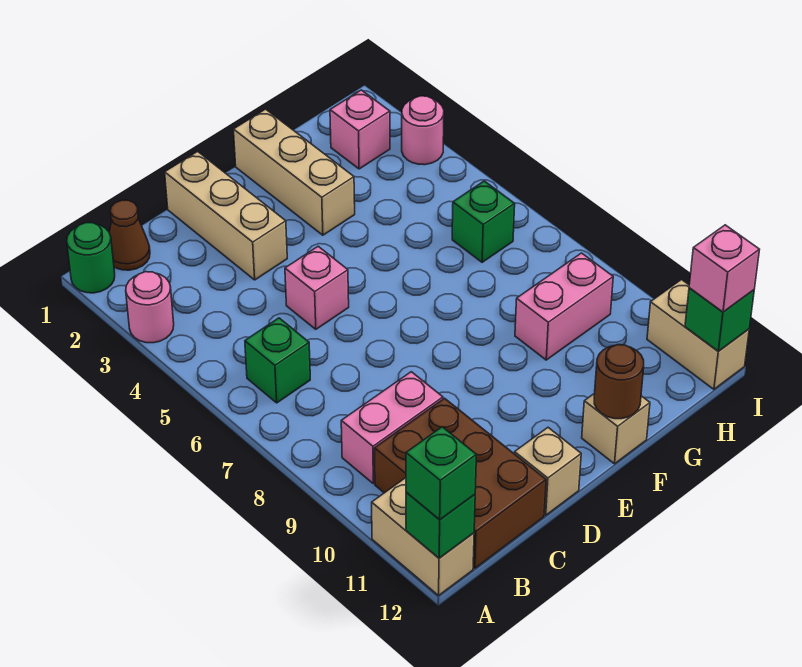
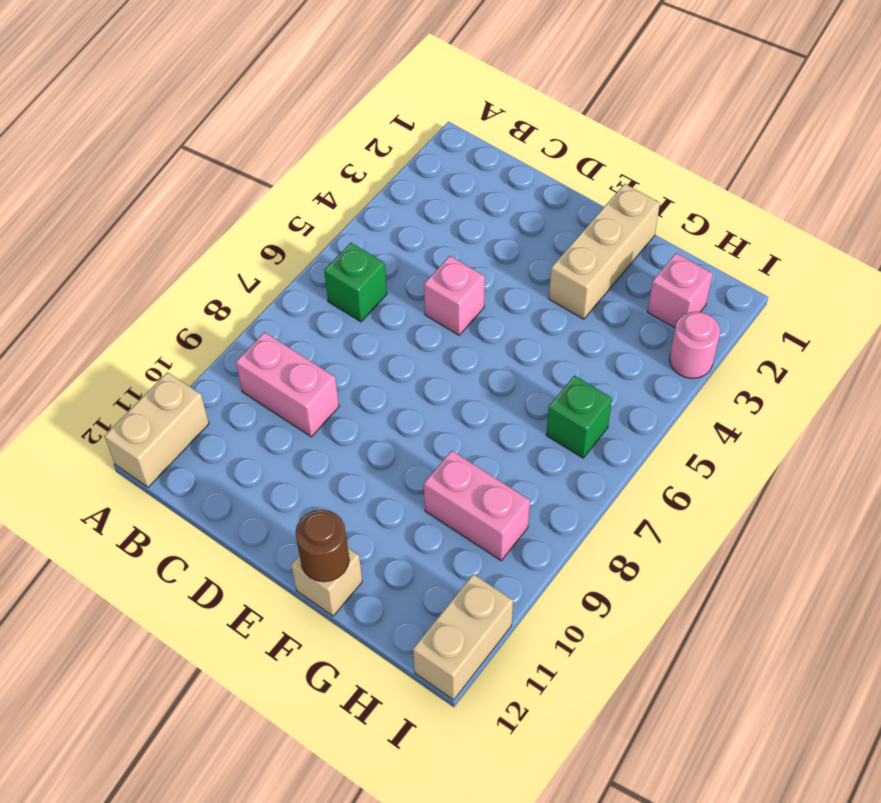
none -> green 1x1 round brick [67,223,115,293]
none -> pink 1x1 round brick [126,272,174,343]
none -> brown 1x1 cone [109,200,150,270]

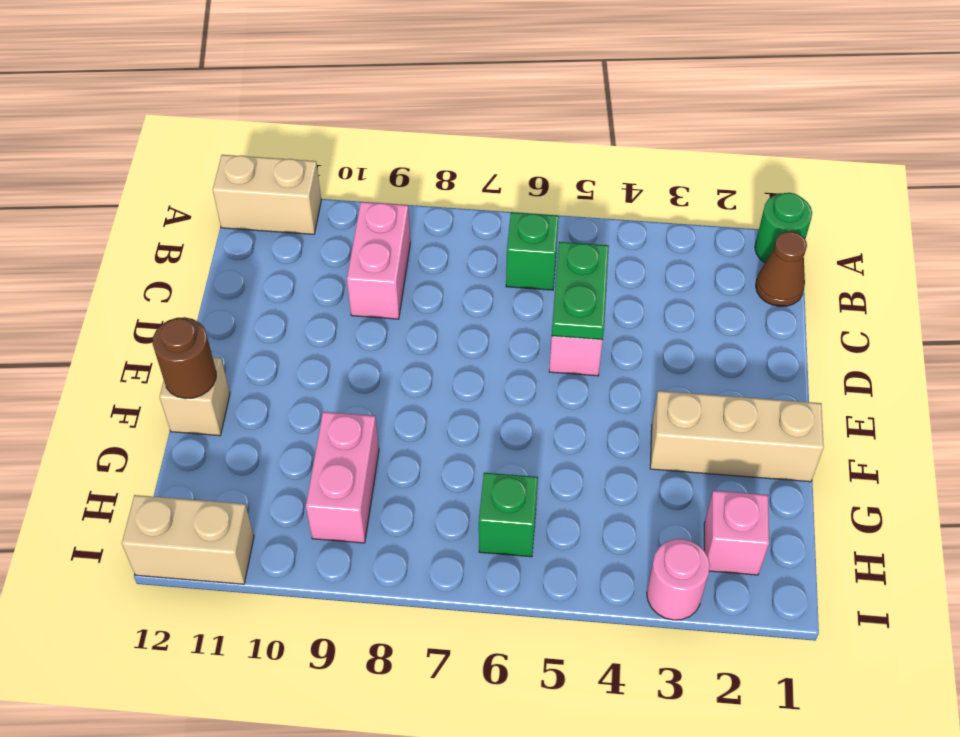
green 1x2 plate [552,242,609,340] -> none
none -> pink 1x1 round brick [126,272,174,343]
none -> brown 2x3 brick [375,398,546,568]
none -> tan 1x3 brick [165,151,287,280]

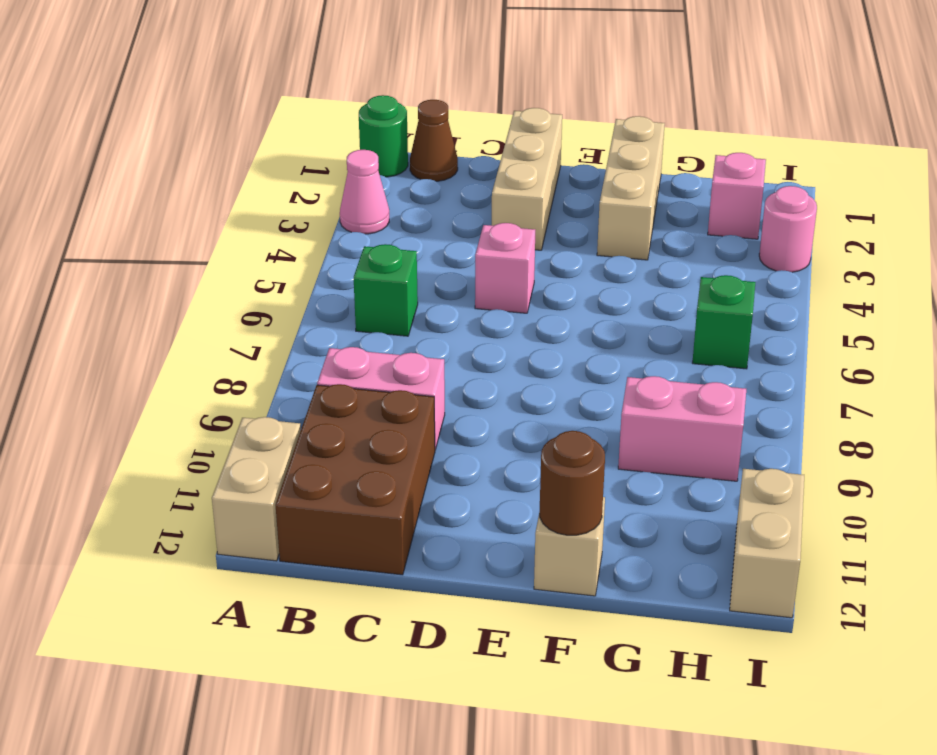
pink 1x1 cone [340,150,389,234] -> pink 1x1 round brick [126,272,174,343]
none -> tan 1x1 brick [515,428,581,515]
none -> green 1x1 brick [406,493,475,558]
none -> green 1x1 brick [685,288,754,351]

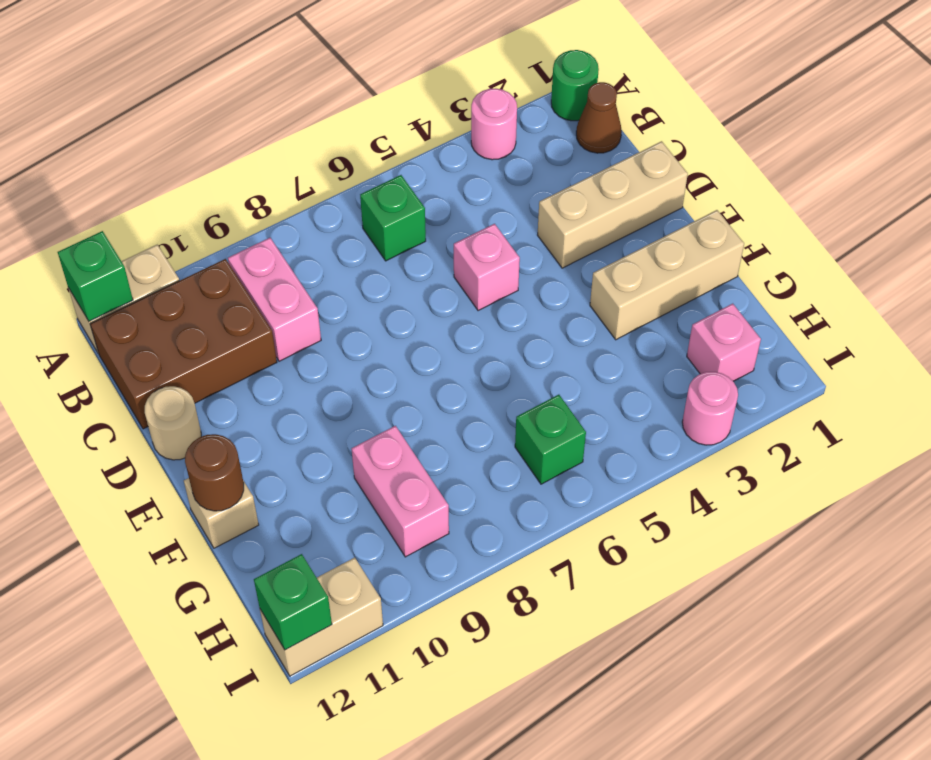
tan 1x1 round brick [145,386,201,460] -> tan 1x1 brick [515,428,581,515]
none -> green 1x1 brick [406,427,476,520]
none -> pink 1x1 brick [689,225,760,312]

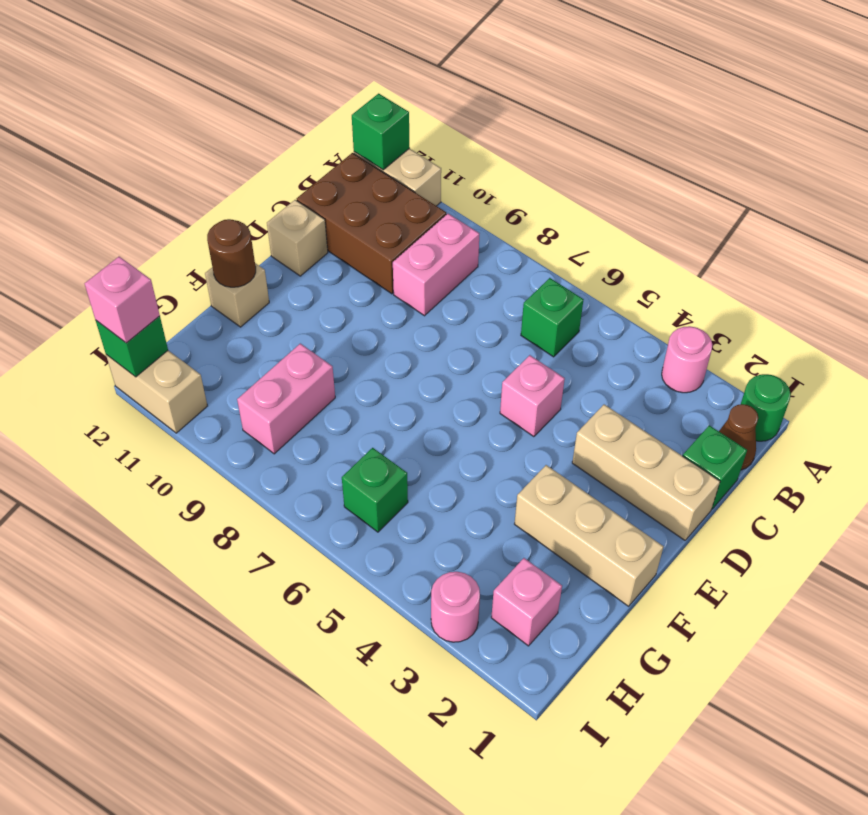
green 1x1 brick [683,425,747,509] -> green 1x1 brick moved to [406,427,476,520]

